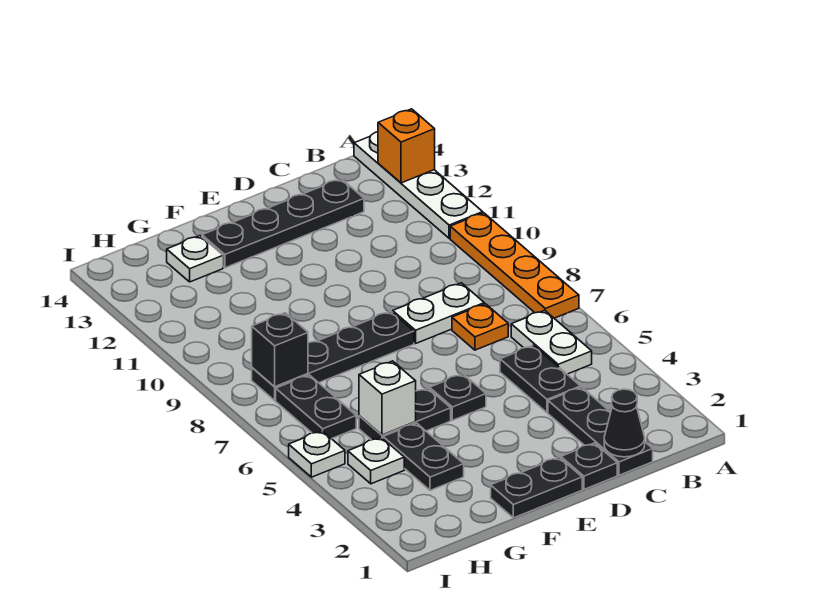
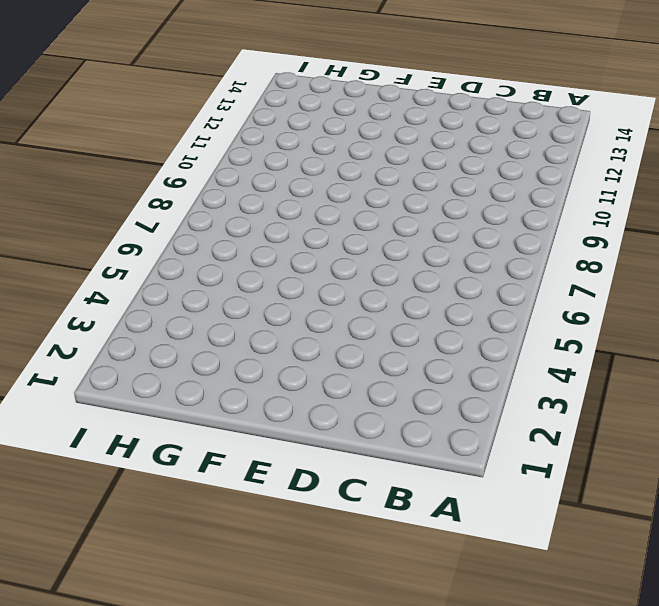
none -> orange 1x4 plate [450,213,579,318]
none -> white 1x4 plate [354,132,483,238]
none -> white 1x2 plate [511,310,592,374]

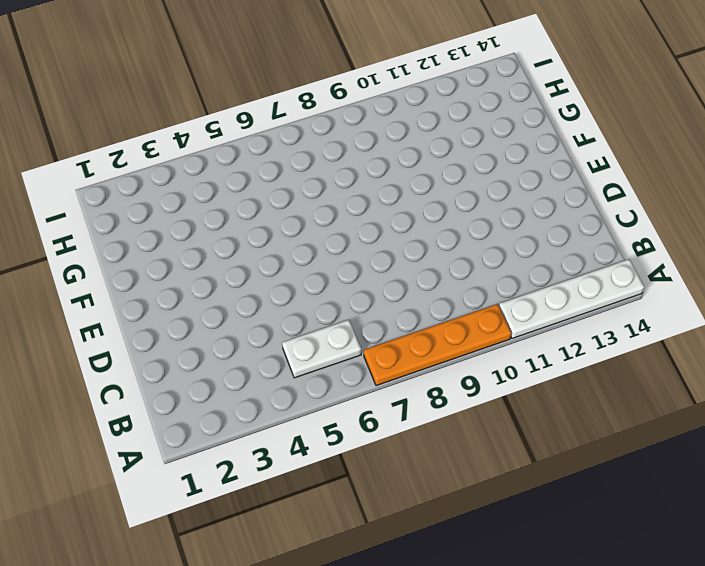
none -> black 1x3 plate [548,387,653,475]
none -> black 1x2 plate [500,345,581,413]
none -> orange 1x1 plate [452,304,508,350]

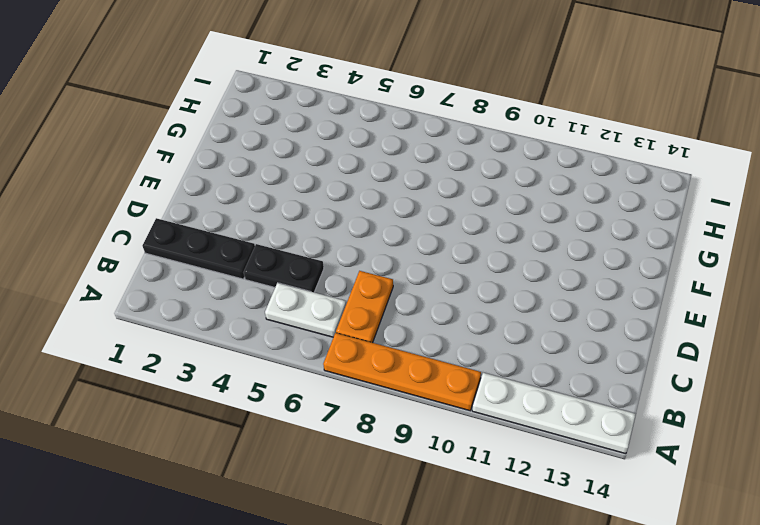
orange 1x2 plate [336,271,393,343] -> orange 1x1 plate [452,304,508,350]
none -> white 1x2 plate [393,283,484,343]
none -> black 1x4 plate [202,179,364,268]
none -> black 1x1 plate [561,443,617,489]

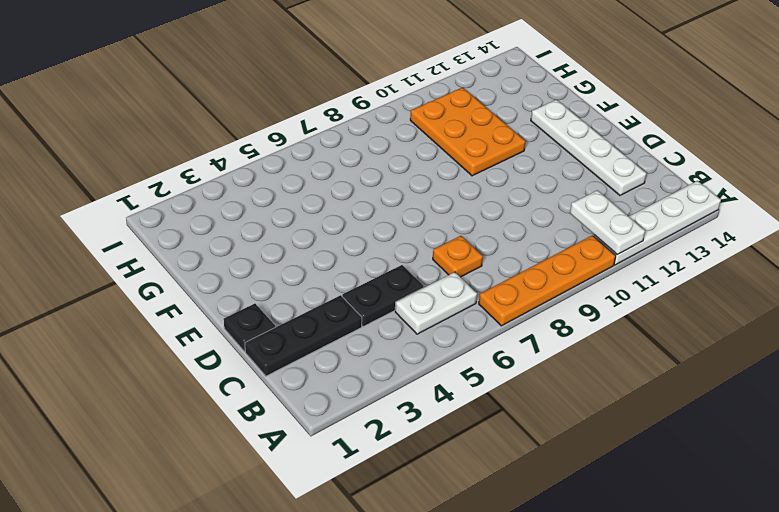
white 1x2 plate [570,190,645,255] -> white 1x2 plate moved to [393,283,484,343]
white 1x4 plate [531,100,646,195] -> black 1x4 plate [202,179,364,268]
orange 2x3 plate [410,87,526,176] -> none
none -> black 1x2 plate [491,457,582,518]
none -> black 1x1 plate [430,374,486,420]
none -> black 1x4 plate [252,311,414,400]

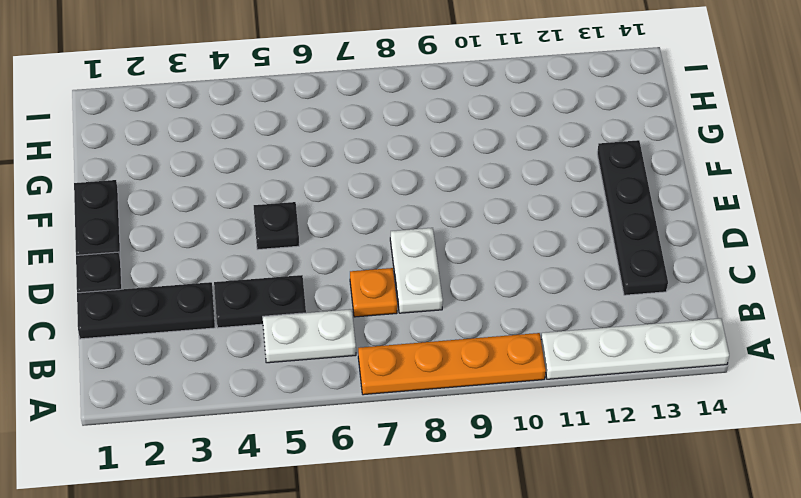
none -> black 1x4 plate [252,311,414,400]
none -> black 1x2 plate [359,388,451,440]
none -> black 1x2 plate [383,423,464,490]

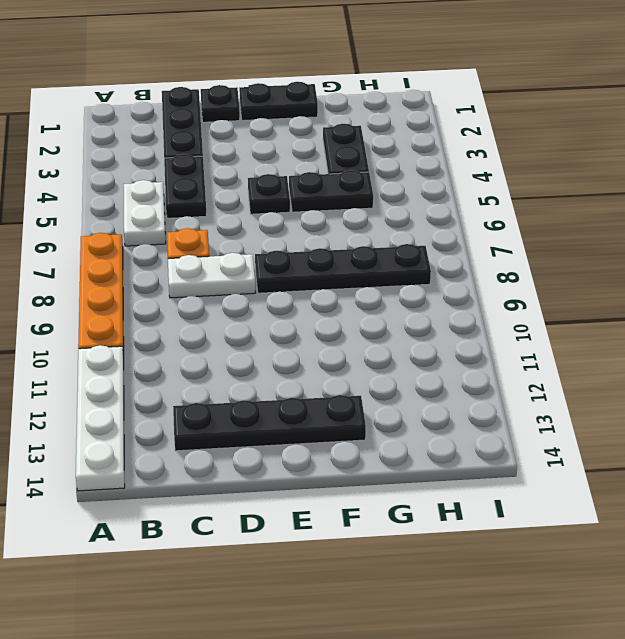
none -> white 1x1 plate [167,236,223,282]
none -> white 1x1 plate [348,437,404,484]
none -> black 1x2 plate [276,375,356,439]

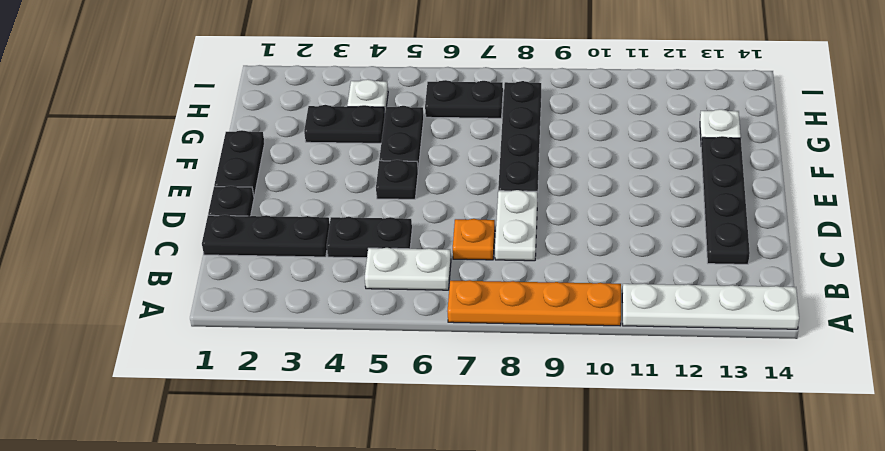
none -> white 1x1 plate [289,431,345,477]
none -> orange 1x1 brick [378,109,435,183]
none -> black 1x1 cone [604,389,645,457]

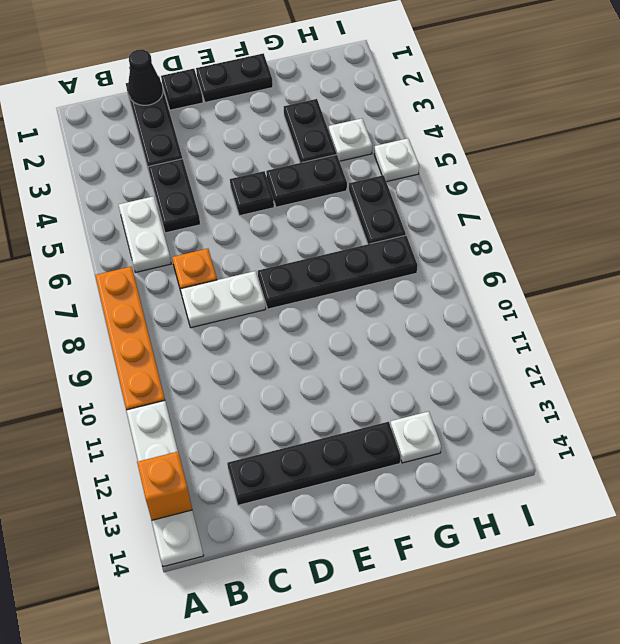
none -> white 1x1 brick [359,361,416,435]
none -> black 1x1 brick [252,313,308,387]

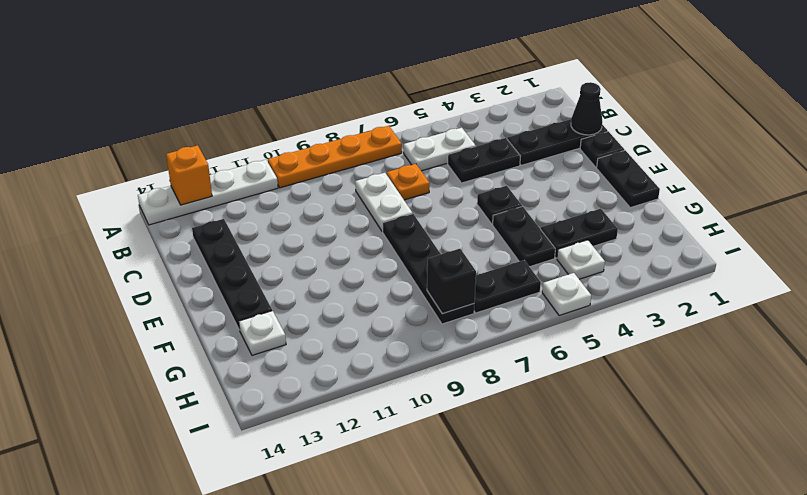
none -> white 1x1 brick [359,361,416,435]

